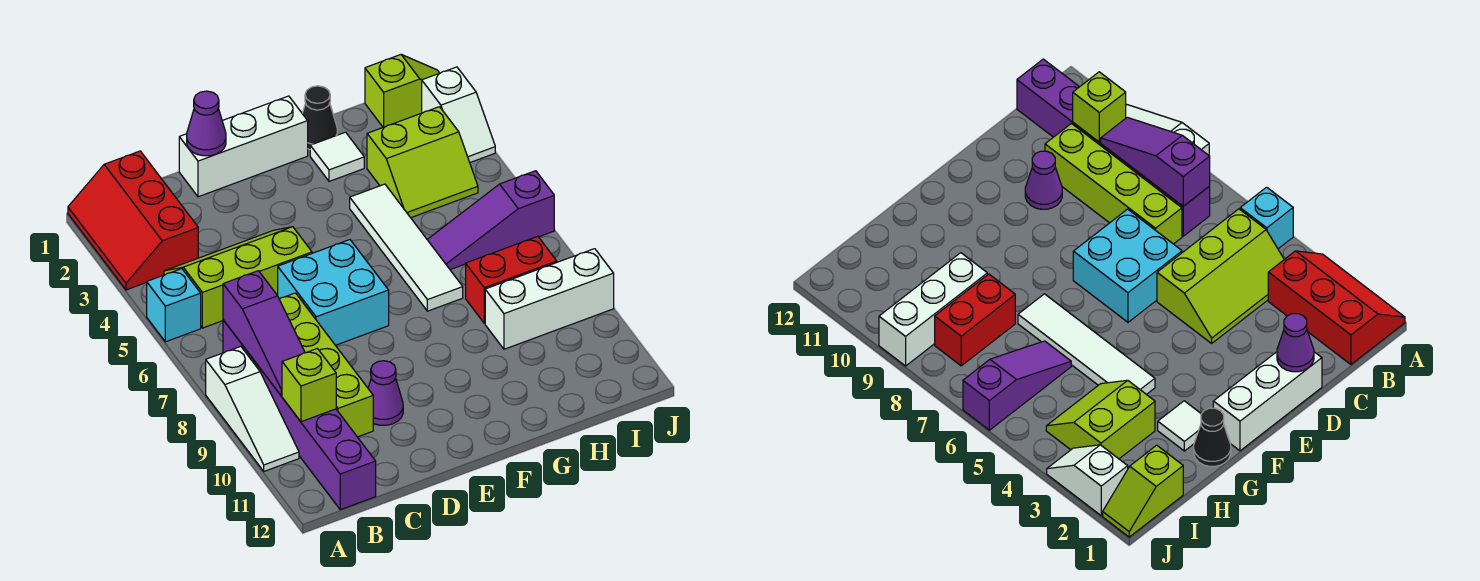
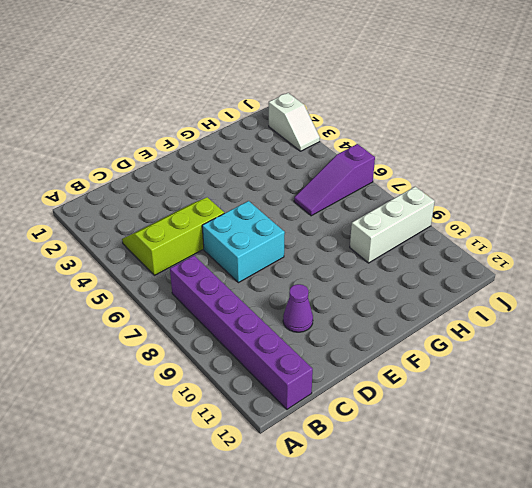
none -> red 2x3 slope [68,151,198,290]
none -> cyan 1x1 brick [147,269,201,342]
none -> white 1x3 slope [206,346,299,471]

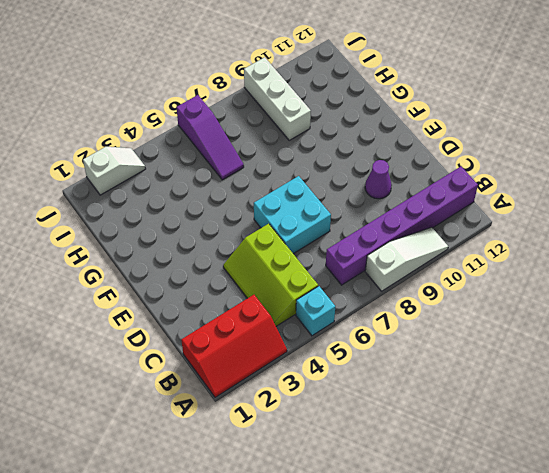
none -> lime 1x4 brick [279,293,373,437]
none -> white 1x3 brick [179,96,308,197]
none -> black 1x1 cone [302,86,337,149]

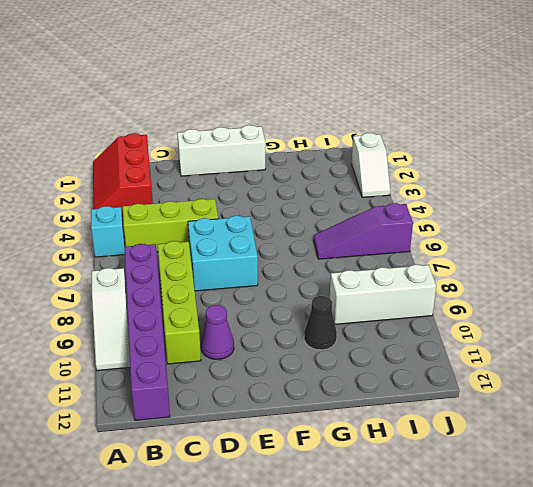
black 1x1 cone [304,296,337,350] -> black 1x1 cone moved to [302,86,337,149]
none -> white 1x1 tile [310,132,364,181]
none -> white 1x4 tile [350,184,463,311]
none -> lime 2x2 slope [367,107,478,218]

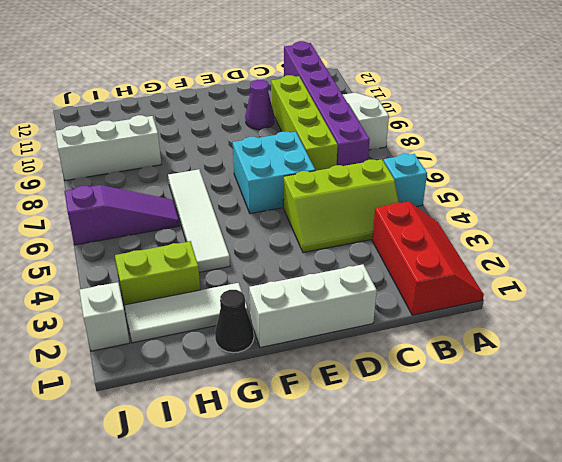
white 1x3 tile [124,283,248,343] -> white 1x1 tile [310,132,364,181]
none -> red 1x2 brick [466,236,557,323]
none -> lime 1x2 slope [365,55,439,127]
none -> purple 1x3 slope [223,271,305,396]

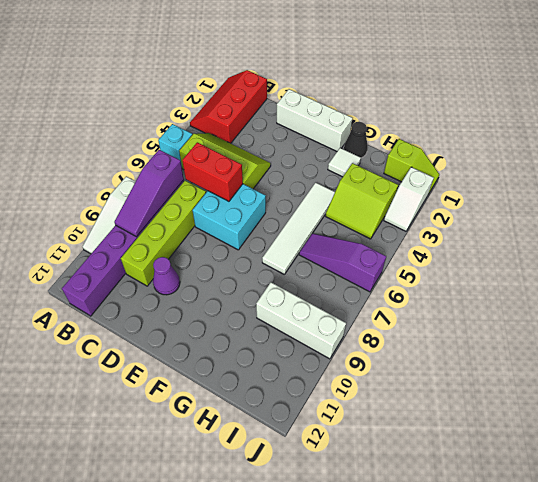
red 1x2 brick [182,142,243,201] -> red 1x2 brick moved to [466,236,557,323]
none -> lime 1x1 brick [282,349,336,422]
none -> purple 1x1 cone [187,91,226,156]

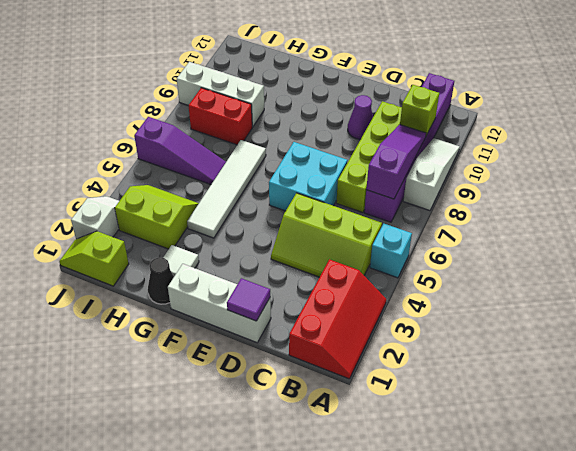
purple 1x1 tile [227,278,270,321] -> purple 1x1 cone [187,91,226,156]

